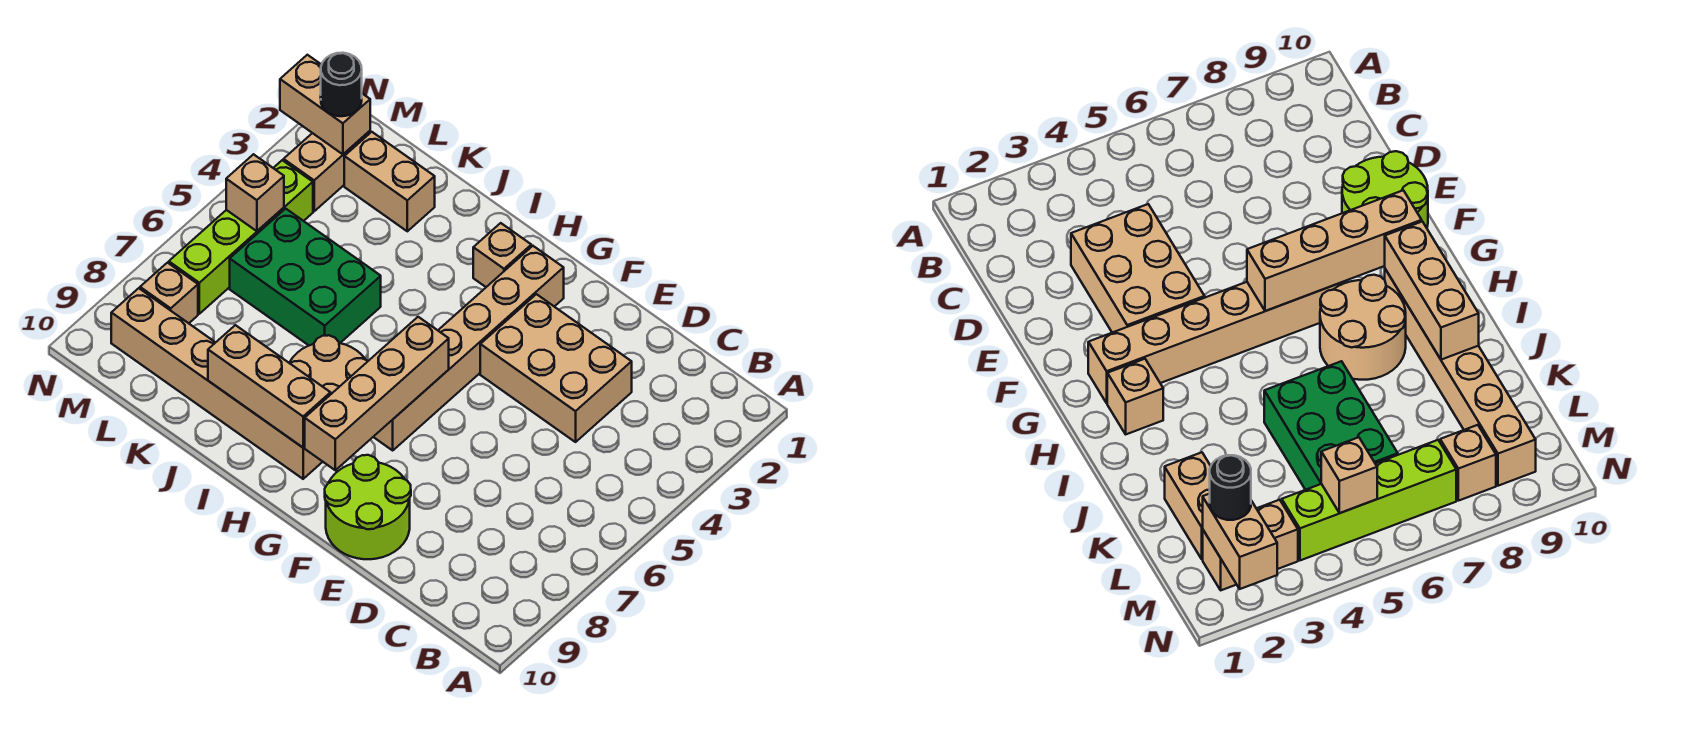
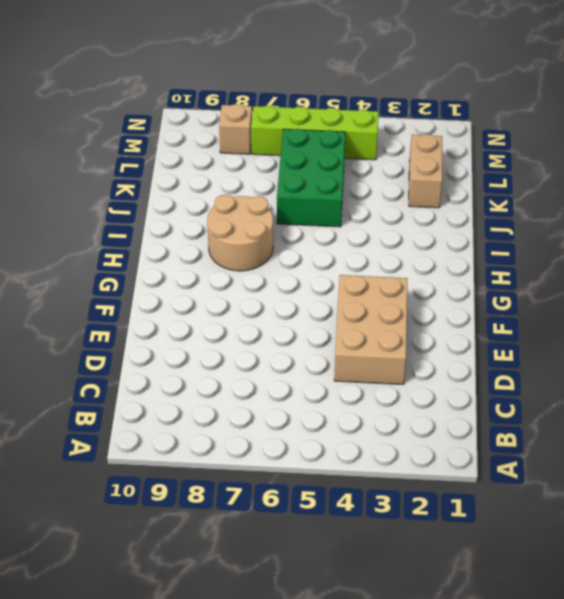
none -> lime 2x2 round brick [325,455,411,559]
none -> tan 1x6 brick [374,246,564,450]
none -> tan 1x1 brick [473,223,531,287]

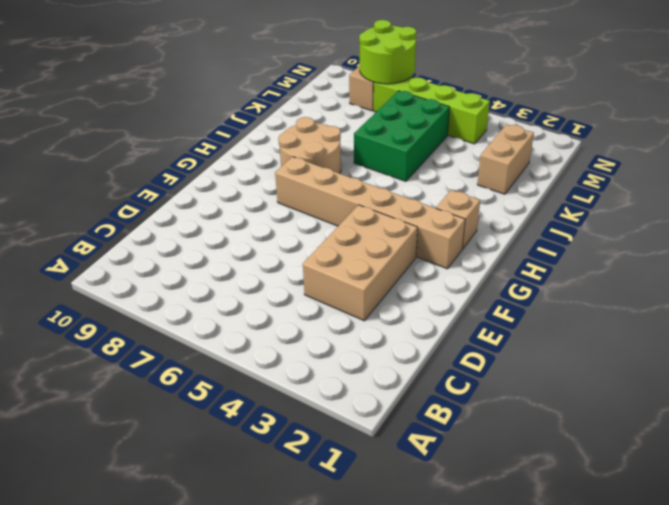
lime 2x2 round brick [359,20,416,84] -> lime 2x2 round brick moved to [325,455,411,559]
none -> tan 1x6 brick [111,288,323,479]
none -> tan 1x2 brick [284,131,370,211]
none -> tan 1x4 brick [305,317,449,470]

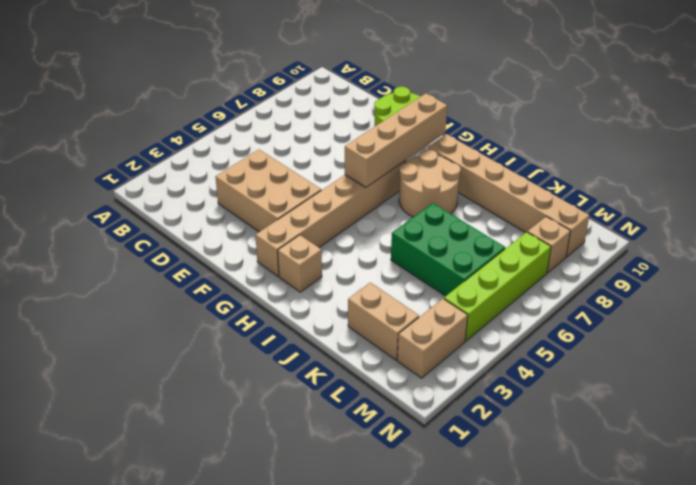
none -> tan 1x3 brick [208,325,331,448]
none -> tan 1x2 brick [280,55,370,154]
none -> tan 1x1 brick [226,154,284,231]

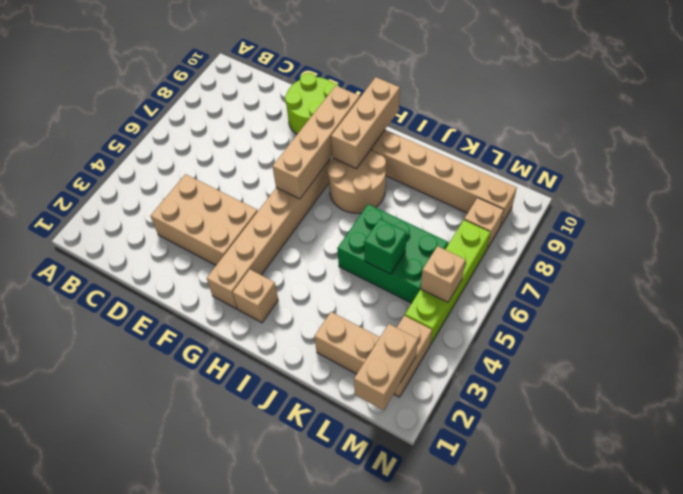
tan 1x3 brick [331,77,400,169] -> tan 1x3 brick turned to [208,325,331,448]
green 1x1 brick [364,219,407,274] -> none
tan 1x2 brick [354,324,418,410] -> tan 1x2 brick turned to [280,55,370,154]
none -> black 1x1 round brick [321,53,362,116]

